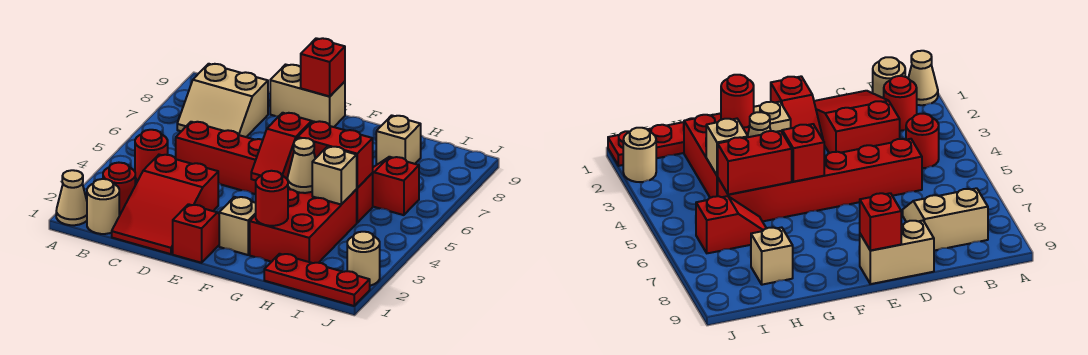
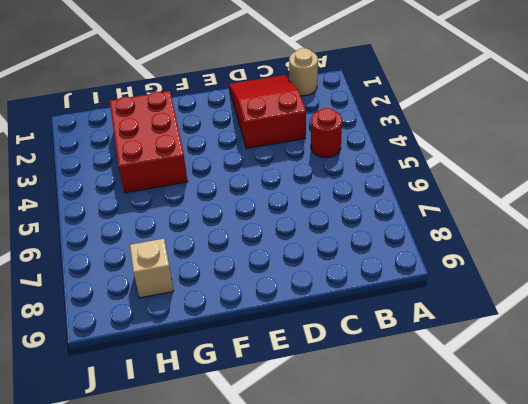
none -> tan 1x1 cone [56,170,87,225]
none -> red 1x1 round brick [103,163,135,216]
none -> tan 2x2 slope [177,64,268,137]

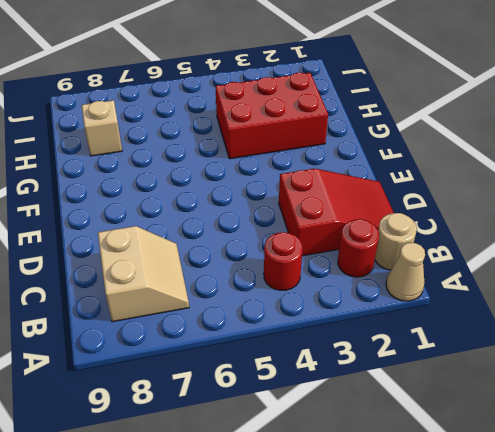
none -> red 1x6 brick [176,122,373,223]
none -> tan 1x2 brick [270,65,345,127]
none -> red 1x2 slope [173,204,219,263]

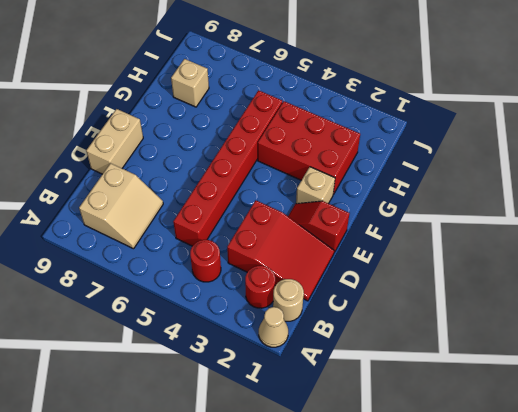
none -> red 1x3 plate [264,254,370,306]
none -> red 1x2 slope [373,157,419,215]
none -> tan 1x1 round brick [347,232,380,286]

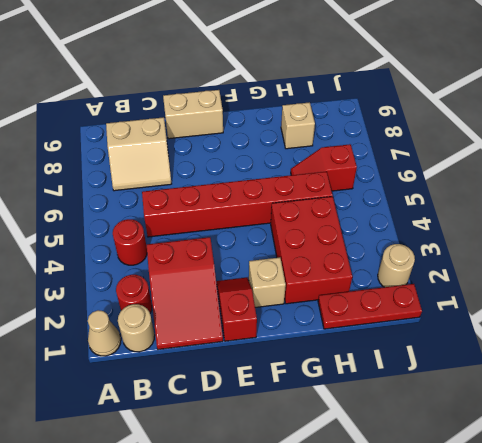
none -> red 1x1 brick [301,38,345,96]
none -> red 1x2 slope [251,113,312,180]
none -> red 1x1 round brick [256,171,288,226]

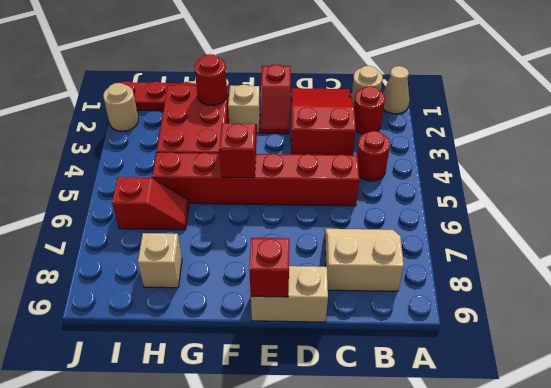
none -> tan 1x1 cone [288,138,315,193]
none -> red 1x2 brick [298,121,373,188]
none -> tan 1x1 brick [312,146,357,204]

